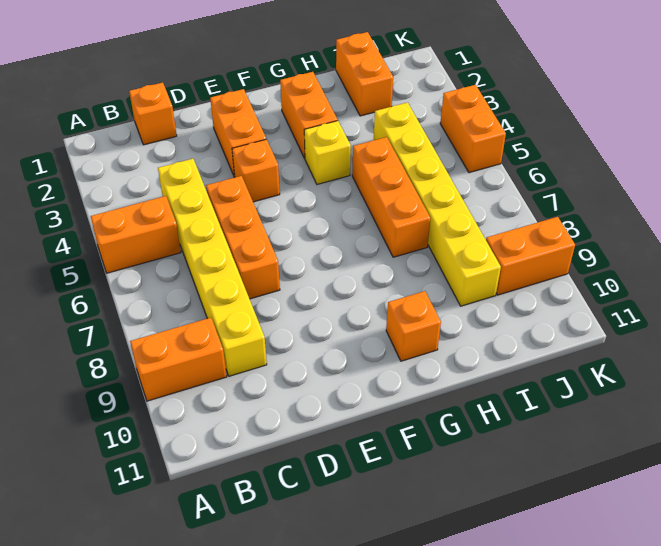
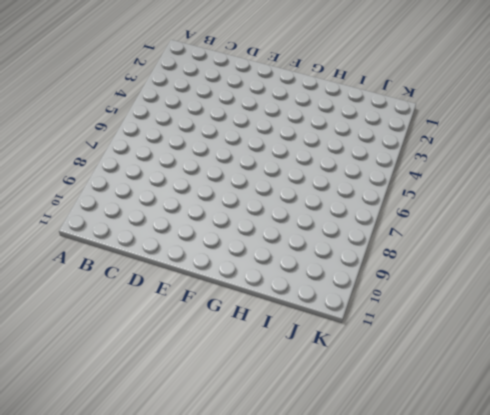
none -> orange 1x2 brick [91,196,181,273]
none -> orange 1x2 brick [130,318,227,401]
none -> orange 1x1 brick [129,83,177,145]

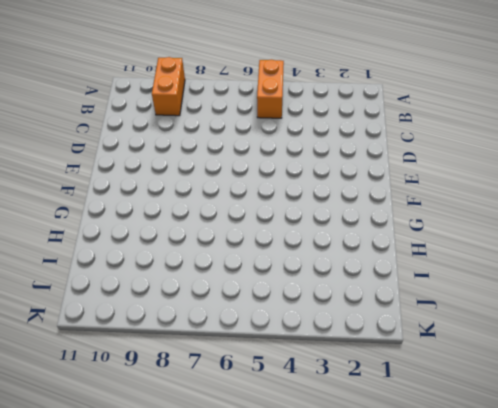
none -> orange 1x1 brick [129,83,177,145]
none -> yellow 1x6 brick [158,159,267,376]
none -> orange 1x3 brick [206,176,280,299]

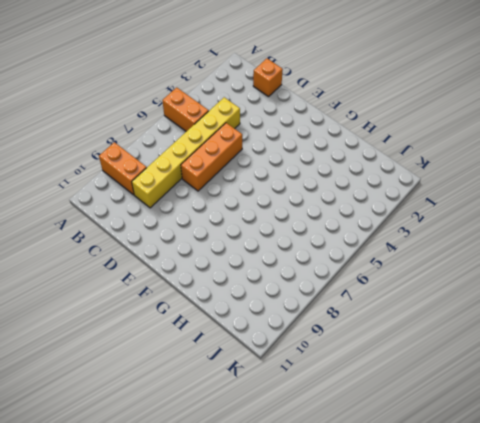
none -> orange 1x2 brick [210,89,266,177]
none -> orange 1x1 brick [232,139,280,202]
none -> orange 1x2 brick [280,72,338,158]

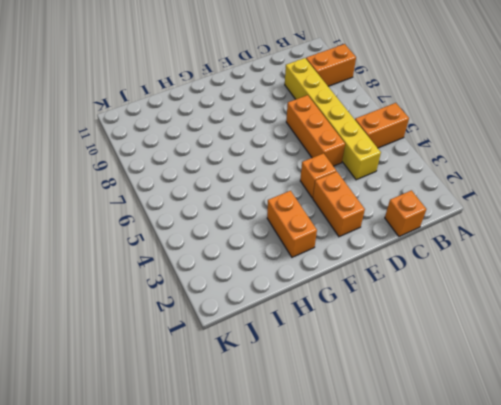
none -> yellow 1x1 brick [304,121,351,184]
none -> orange 1x1 brick [386,291,441,361]
none -> orange 1x3 brick [352,137,430,257]

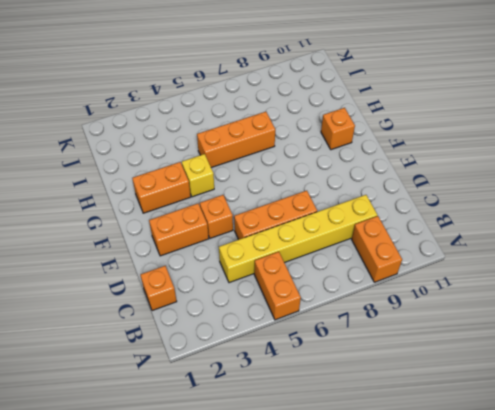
none -> orange 1x2 brick [336,32,393,116]
none -> yellow 1x6 brick [374,102,501,306]
none -> orange 1x2 brick [486,217,575,295]

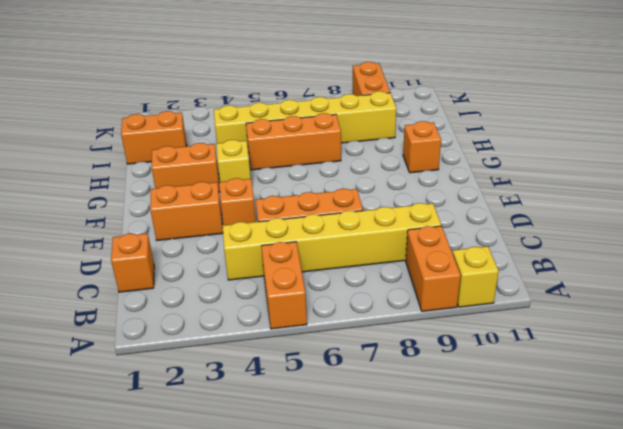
yellow 1x1 brick [453,246,499,307] -> none
none -> orange 1x2 brick [440,85,506,173]

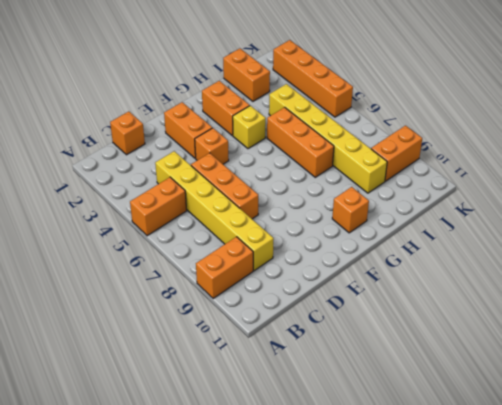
orange 1x4 brick [273,40,353,117] -> orange 1x2 brick [440,85,506,173]

